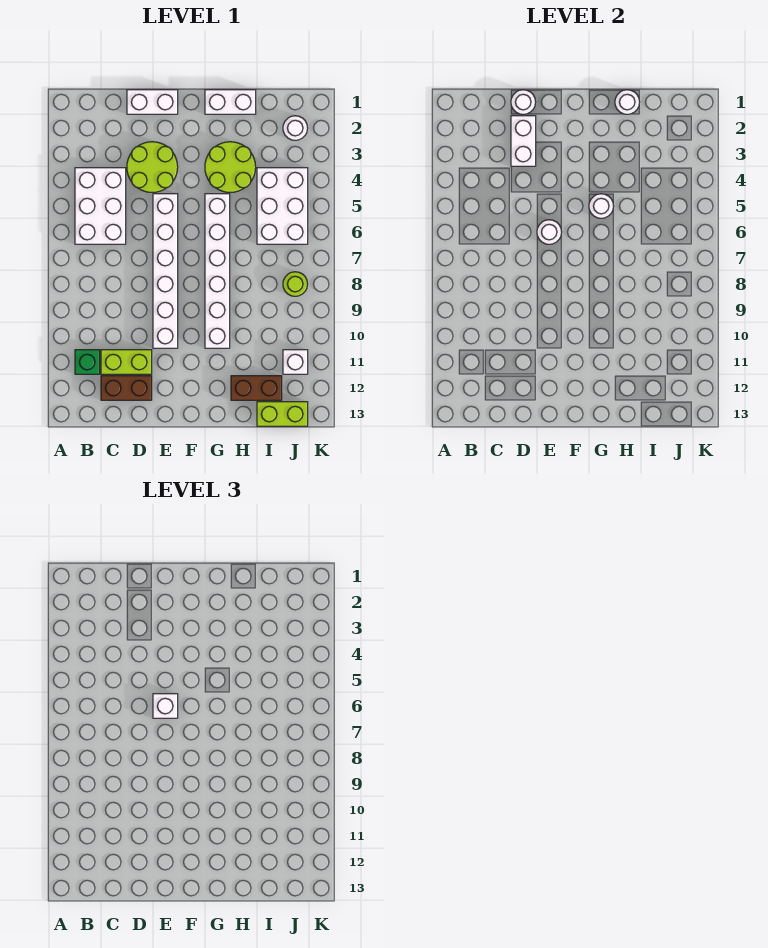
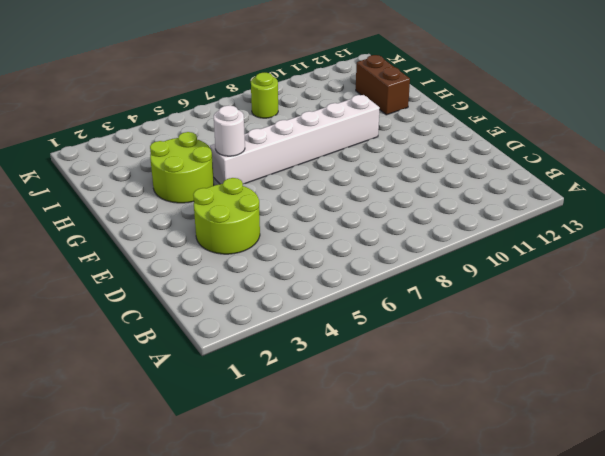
none -> white 2x3 brick [75,168,126,244]
none -> green 1x1 brick [75,350,100,374]
none -> lime 1x2 brick [101,350,152,374]

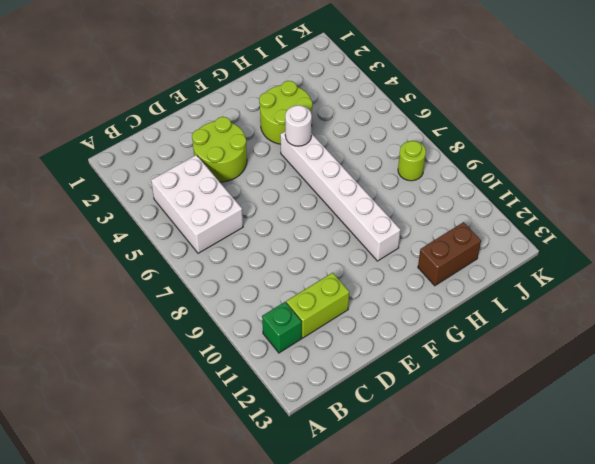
none -> brown 1x2 brick [101,376,152,400]
none -> white 1x2 brick [127,90,178,114]
none -> white 1x6 brick [153,194,178,348]

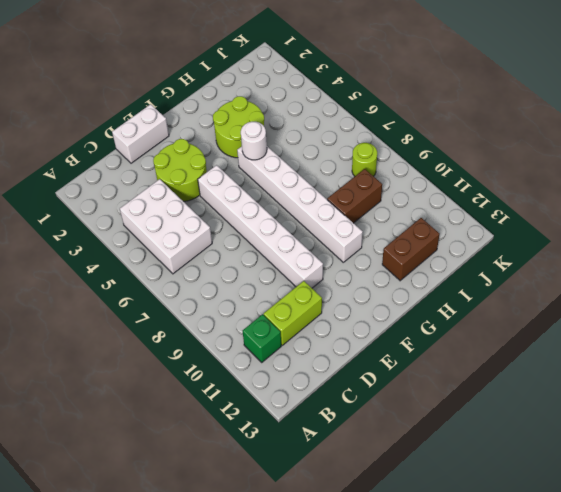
brown 1x2 brick [327,169,382,223] -> brown 1x2 brick moved to [101,376,152,400]
none -> white 1x2 brick [205,90,256,114]
none -> white 2x3 brick [257,168,308,244]
none -> lime 1x2 brick [257,402,308,426]

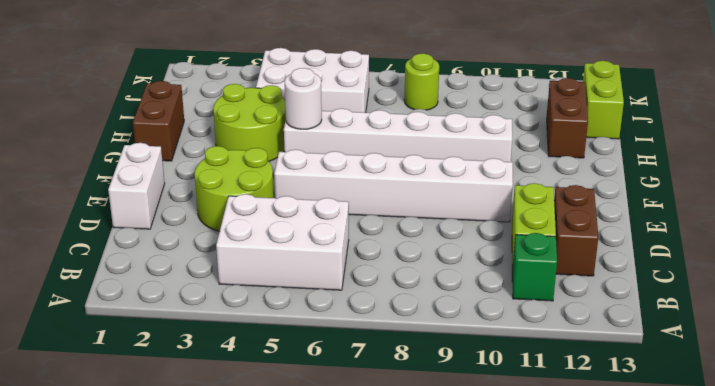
brown 1x2 brick [133,81,184,161] -> white 1x2 brick [205,90,256,114]
none -> white 1x1 round brick [283,116,308,140]
none -> white 1x1 brick [283,350,308,374]
none -> white 1x1 round brick [511,90,536,114]

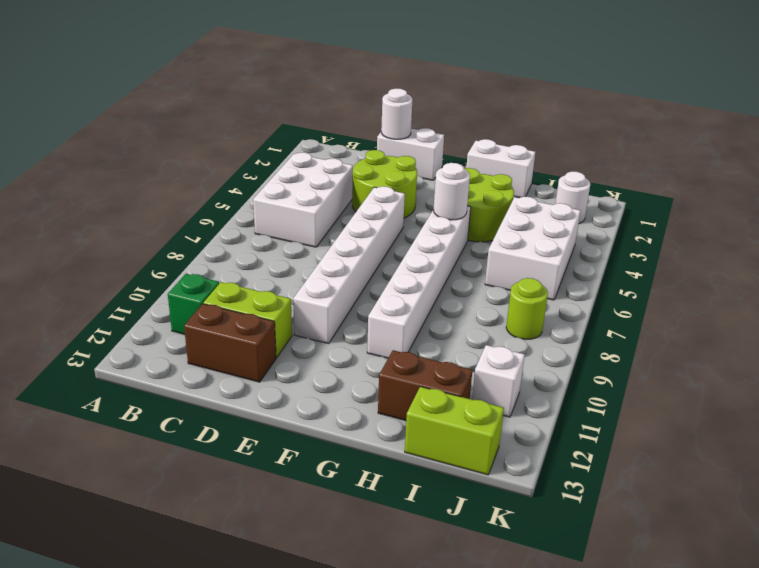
none -> white 1x2 brick [511,116,536,166]
none -> white 1x1 round brick [537,220,562,244]
none -> white 1x1 round brick [615,90,640,114]

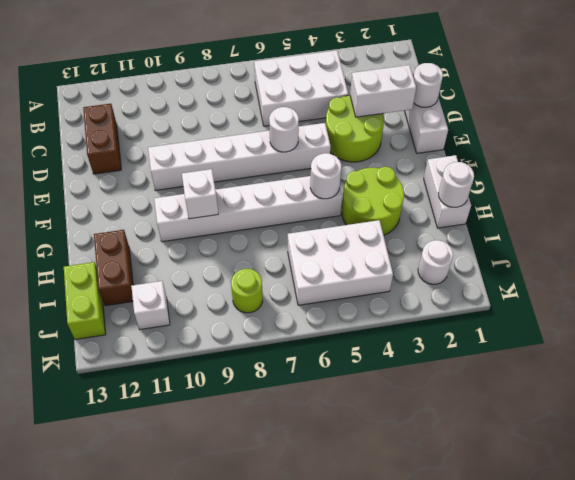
white 1x1 brick [182,169,218,219] -> white 1x1 brick moved to [153,694,178,718]
none -> green 1x1 brick [75,350,100,374]
none -> lime 1x2 brick [101,350,152,374]

